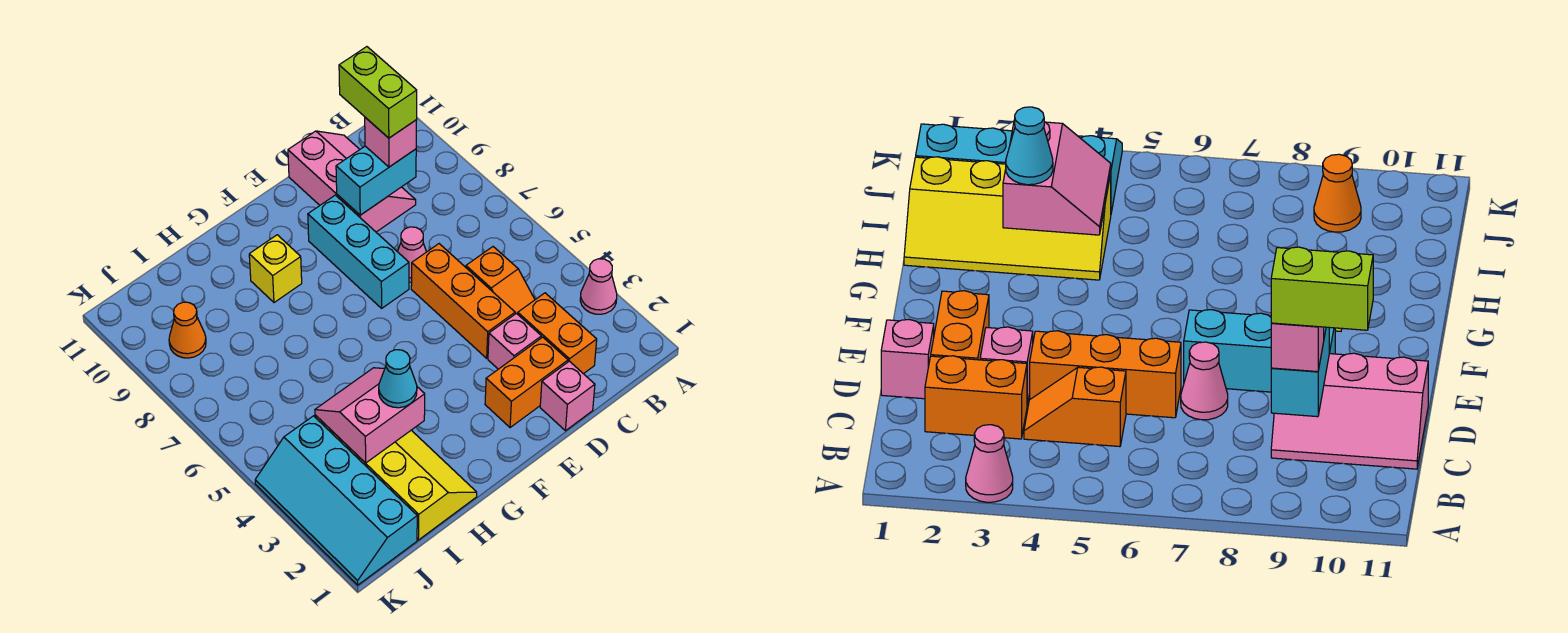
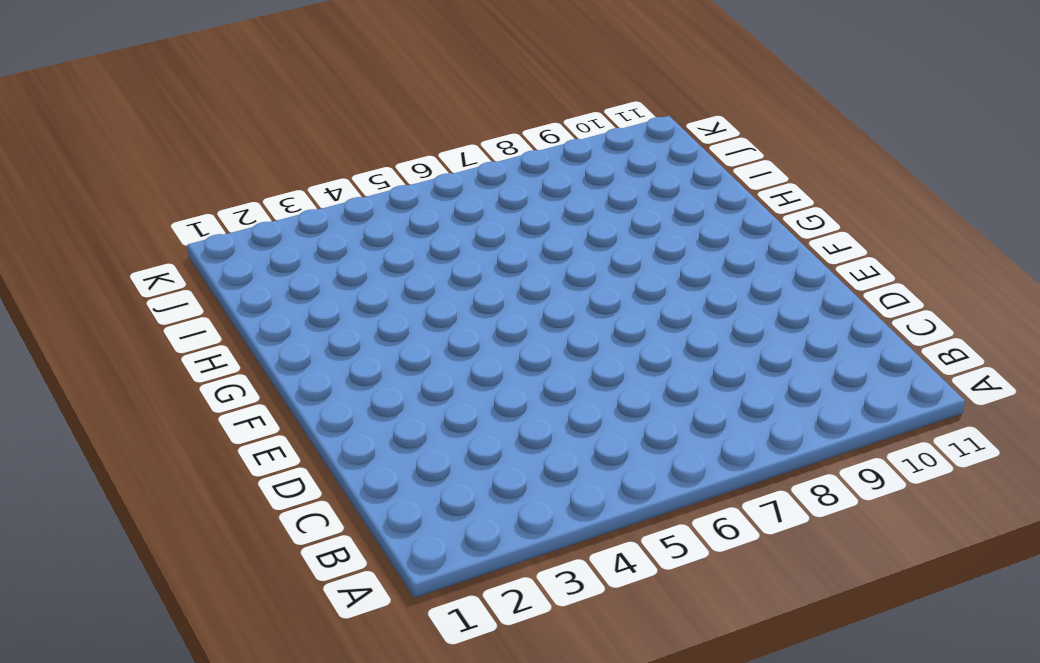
none -> pink 1x1 cone [580,259,617,314]
none -> orange 1x2 brick [518,293,597,374]
none -> orange 1x2 slope [466,247,535,314]

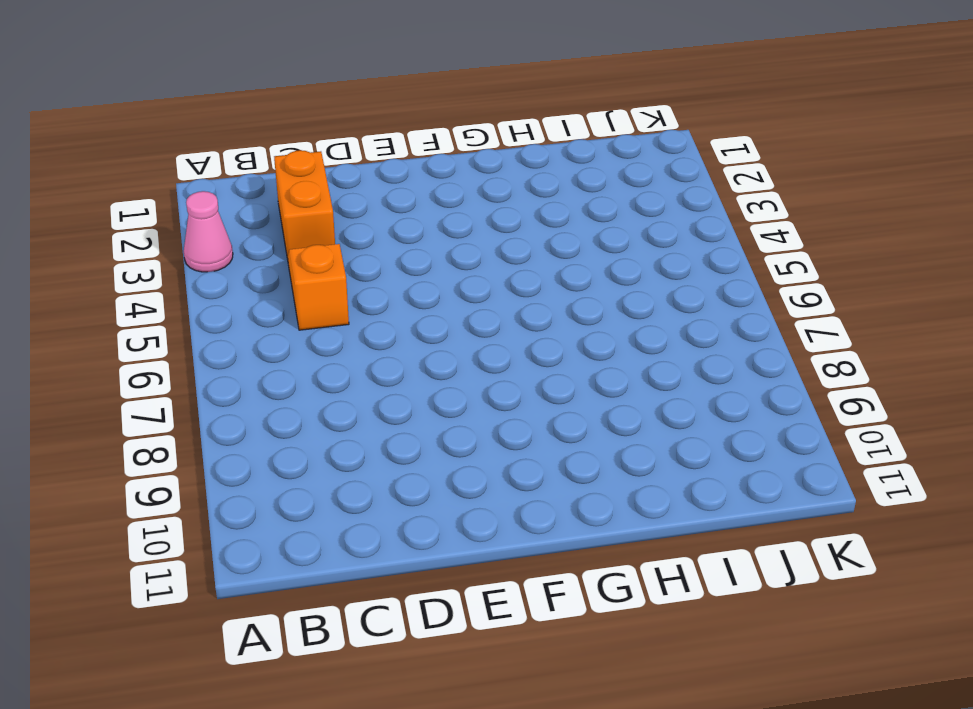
none -> pink 2x3 slope [288,131,416,232]
none -> pink 1x1 brick [540,361,595,431]
none -> orange 1x2 brick [485,337,568,428]

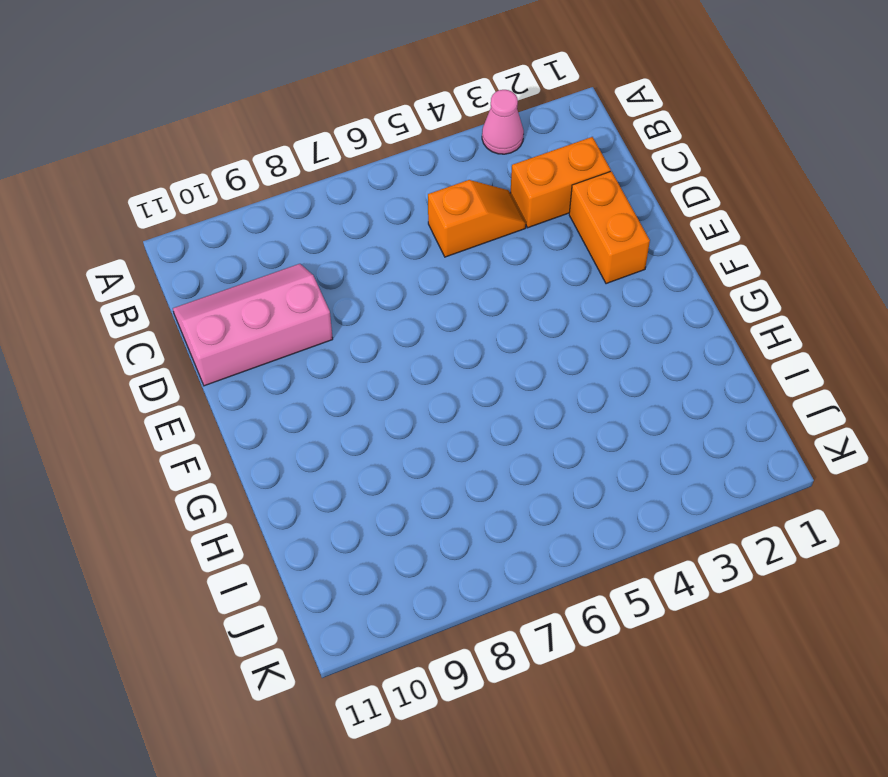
none -> pink 1x1 brick [540,361,595,431]
none -> pink 1x1 brick [488,313,541,369]
none -> orange 1x3 brick [411,244,515,358]

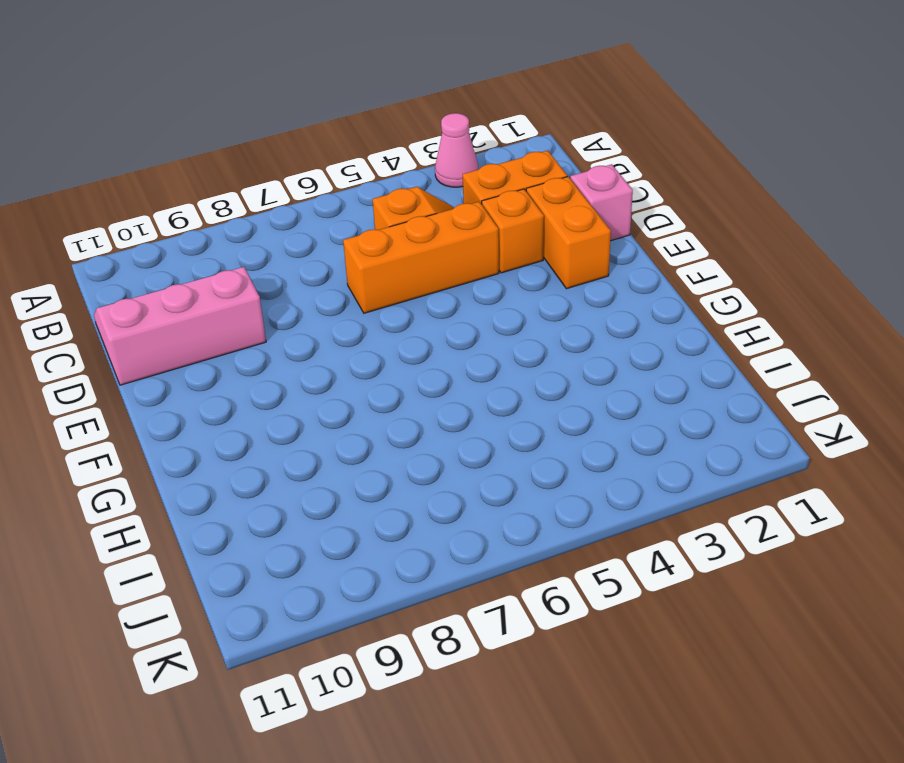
orange 1x1 brick [482,189,544,273] -> pink 1x1 brick [488,313,541,369]
none -> pink 1x1 cone [398,227,426,282]
none -> cyan 1x3 brick [308,195,409,308]
none -> yellow 1x1 brick [249,235,302,303]

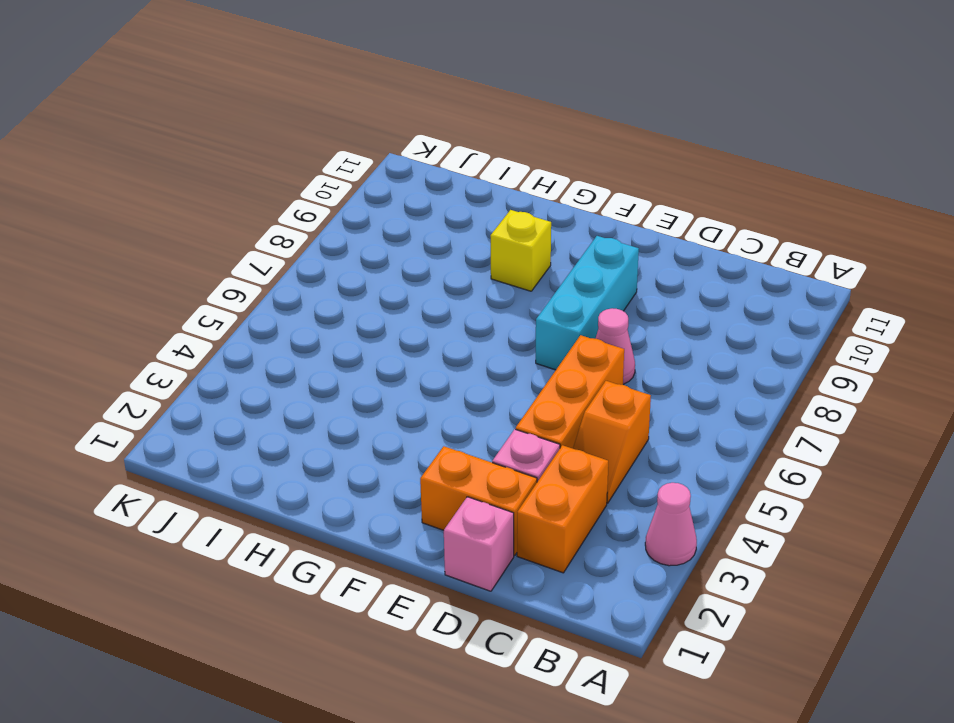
none -> pink 2x3 slope [288,131,416,232]
none -> yellow 2x4 slope [315,415,477,540]
none -> cyan 2x4 slope [255,416,417,585]

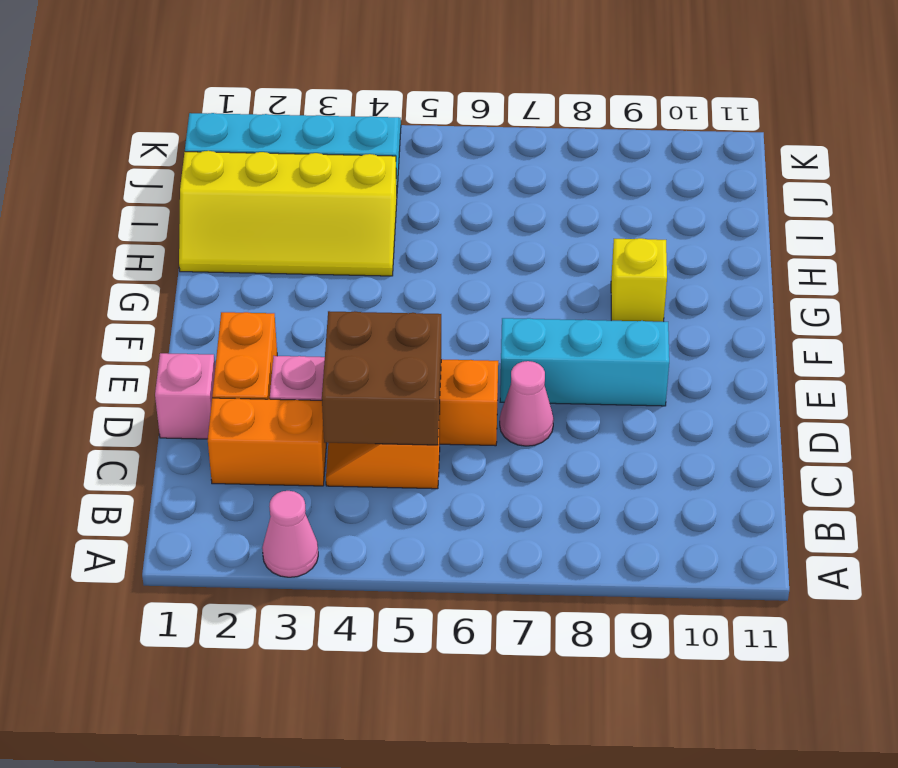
brown 2x2 brick [322,311,441,445] -> none
none -> pink 2x3 slope [288,131,416,232]
none -> orange 1x1 cone [169,302,206,358]
none -> cyan 1x2 brick [336,146,416,215]

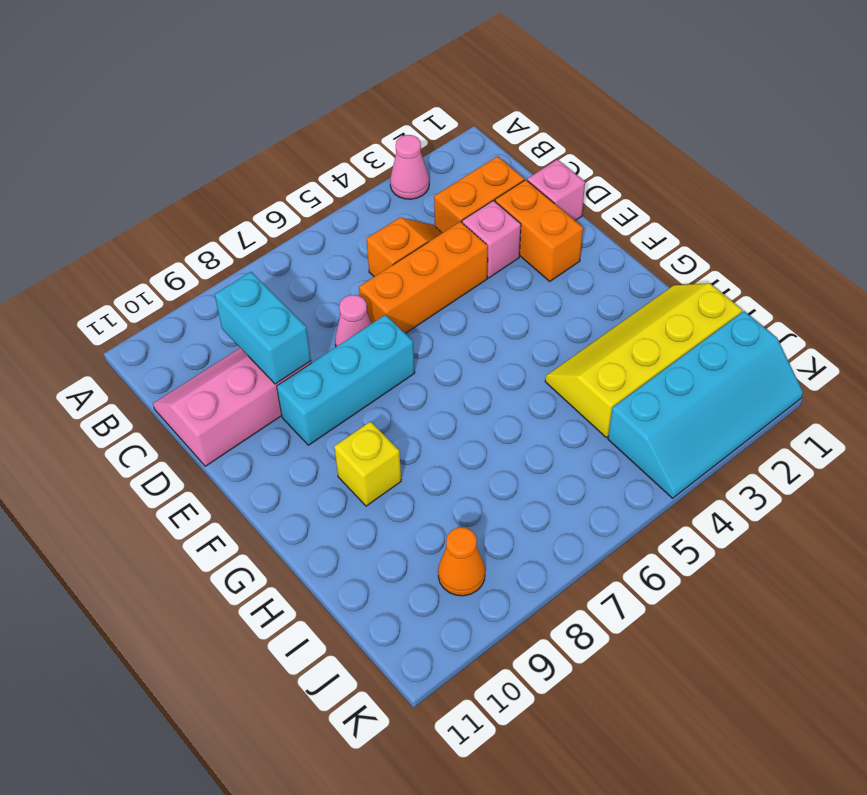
none -> pink 2x2 slope [315,368,425,463]
none -> pink 1x1 brick [365,117,417,167]
none -> cyan 1x1 cone [379,350,417,408]

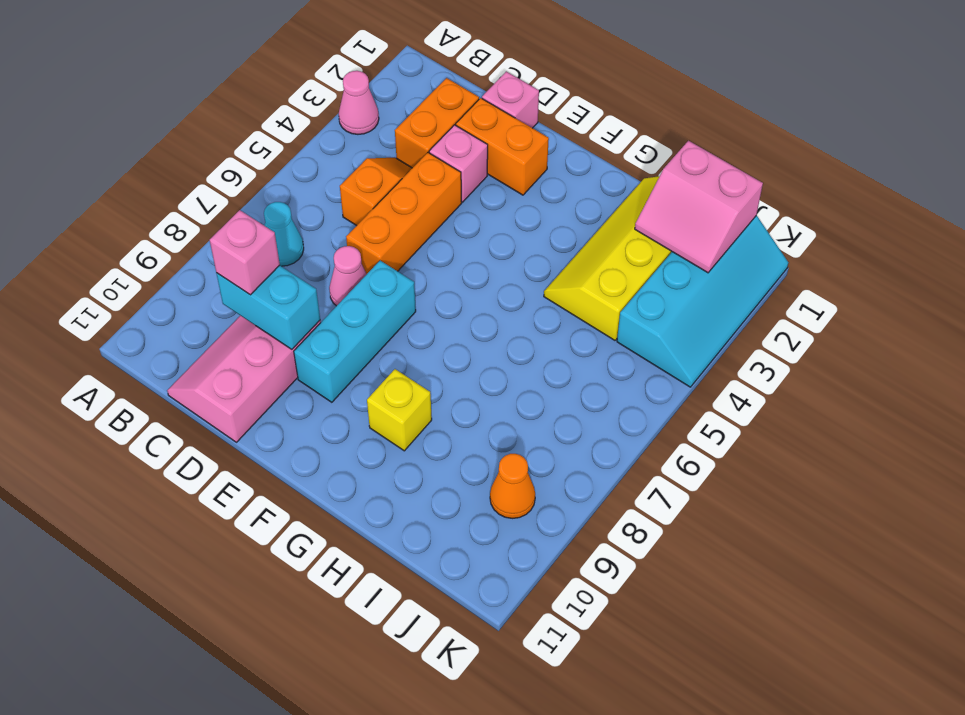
cyan 1x1 cone [264,202,304,266] -> cyan 1x1 cone moved to [379,350,417,408]
pink 2x2 slope [635,141,763,273] -> pink 2x2 slope moved to [315,368,425,463]
none -> lime 1x2 brick [339,47,417,138]

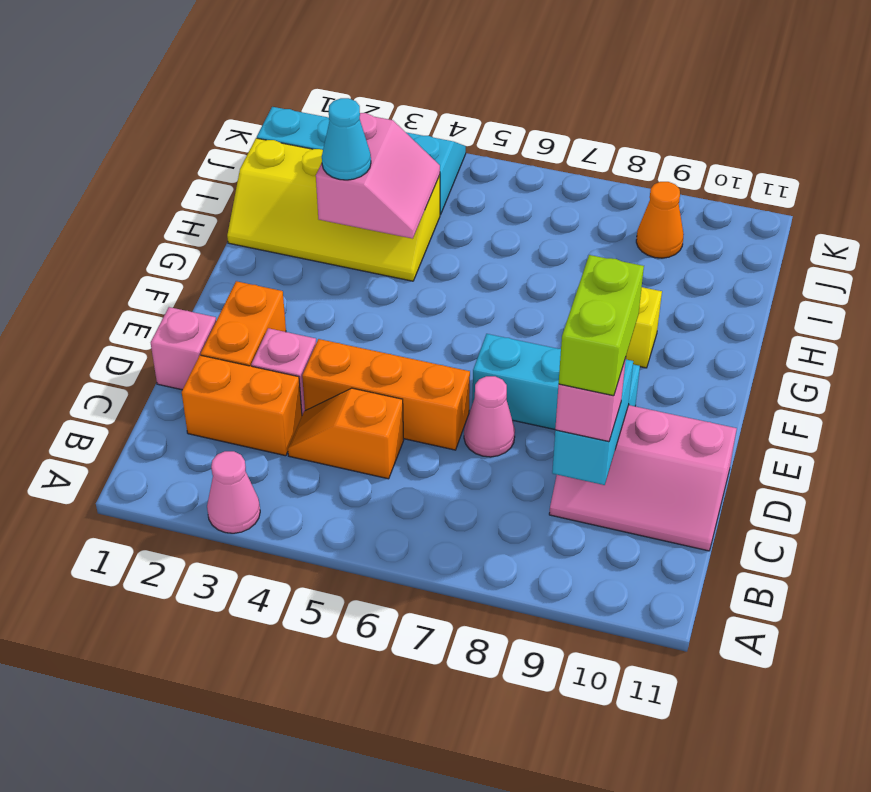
lime 1x2 brick [559,255,644,396] -> lime 1x2 brick turned to [339,47,417,138]

